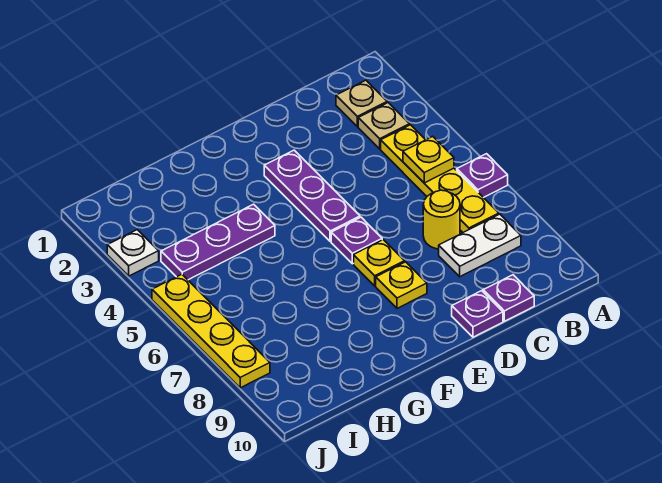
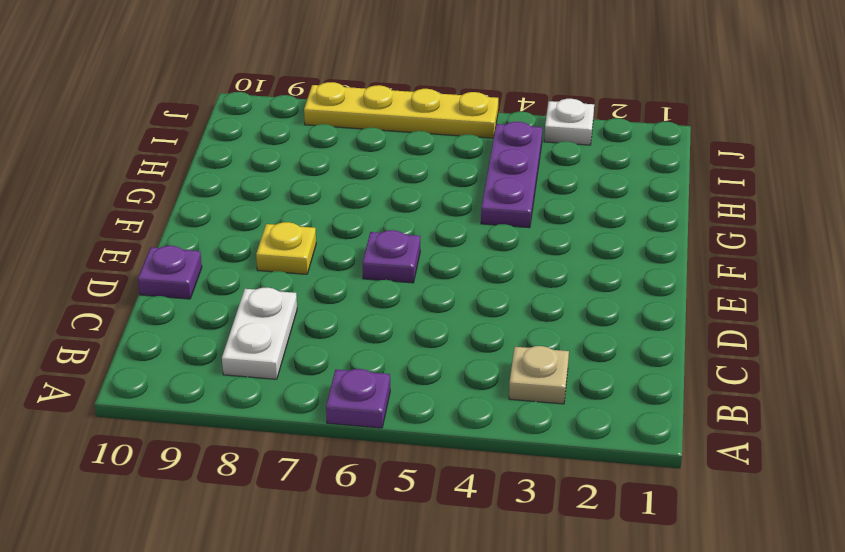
none -> tan 1x1 plate [336,80,387,127]
none -> yellow 1x4 plate [381,125,499,232]
none -> yellow 1x1 round brick [423,190,460,249]

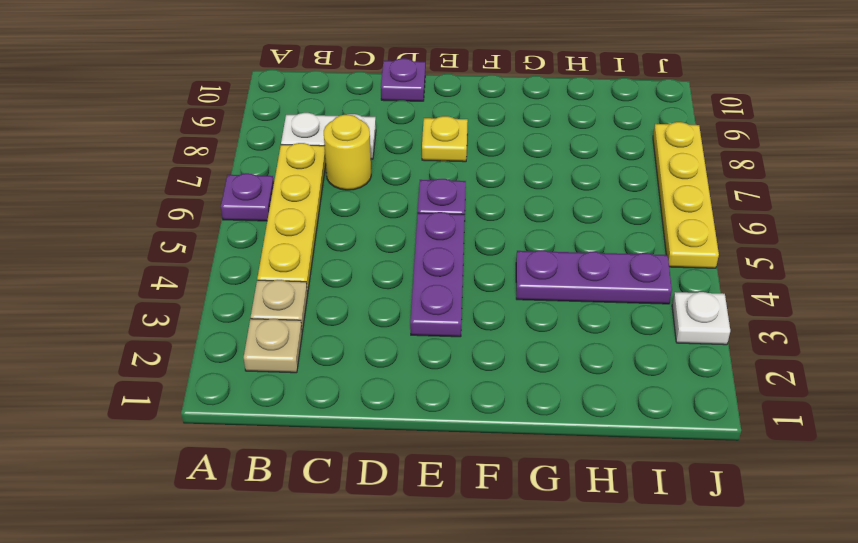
none -> purple 1x1 plate [483,275,534,321]
none -> yellow 1x1 plate [354,240,405,286]
none -> yellow 1x1 plate [403,136,454,183]

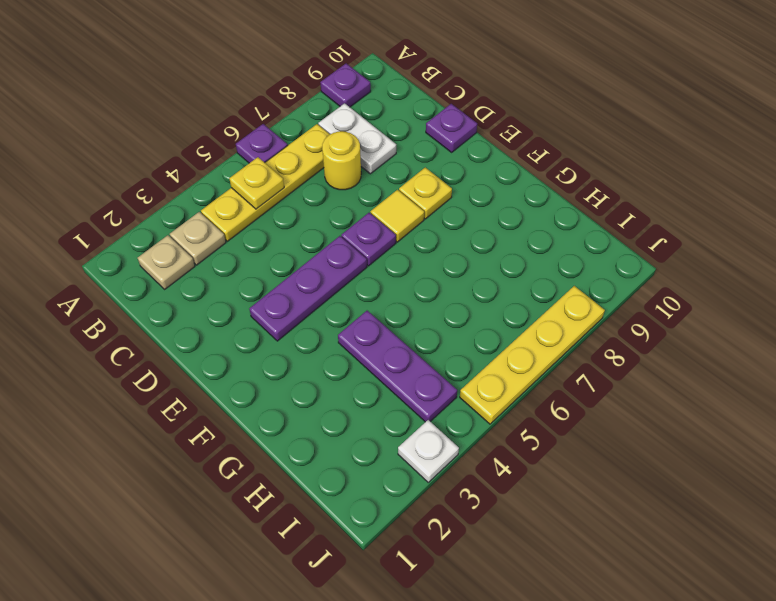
purple 1x1 plate [320,64,371,107] -> purple 1x1 plate moved to [483,275,534,321]
yellow 1x1 tile [370,190,424,242] -> yellow 1x1 plate [354,240,405,286]

